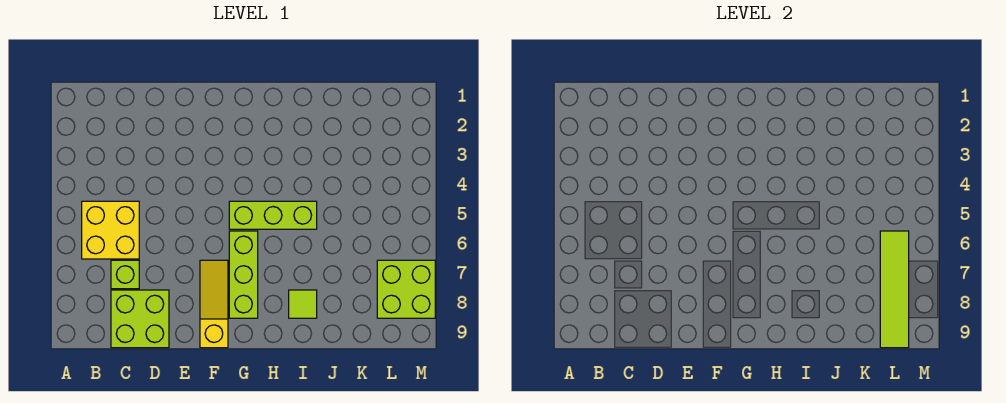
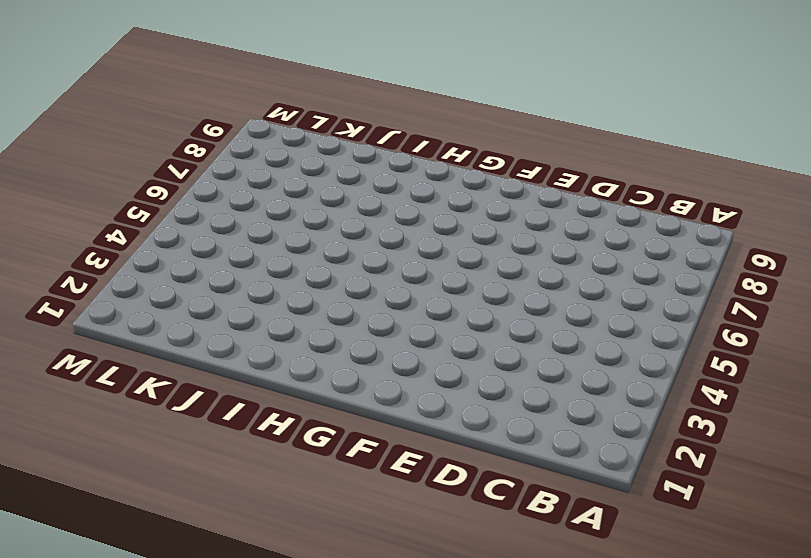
none -> yellow 2x2 brick [82,201,139,259]
none -> lime 1x1 brick [111,260,139,289]

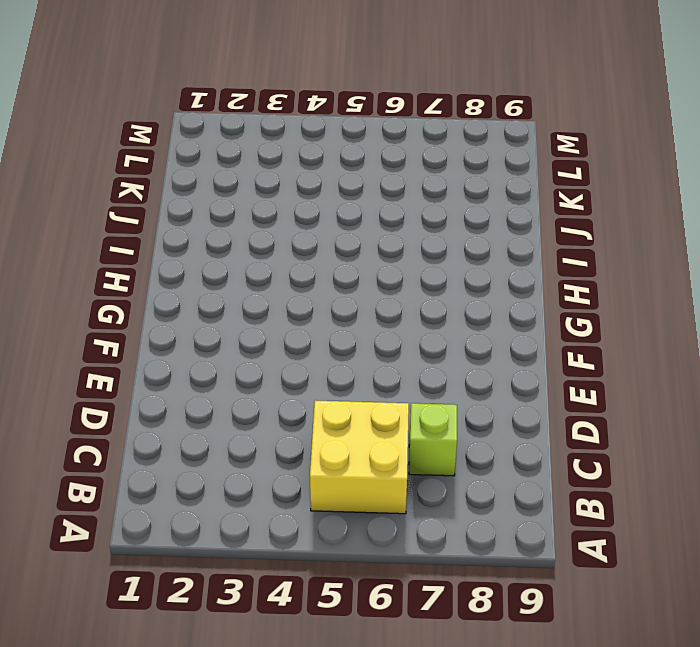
none -> lime 2x2 brick [111,290,169,348]
none -> yellow 1x3 slope [200,260,228,348]

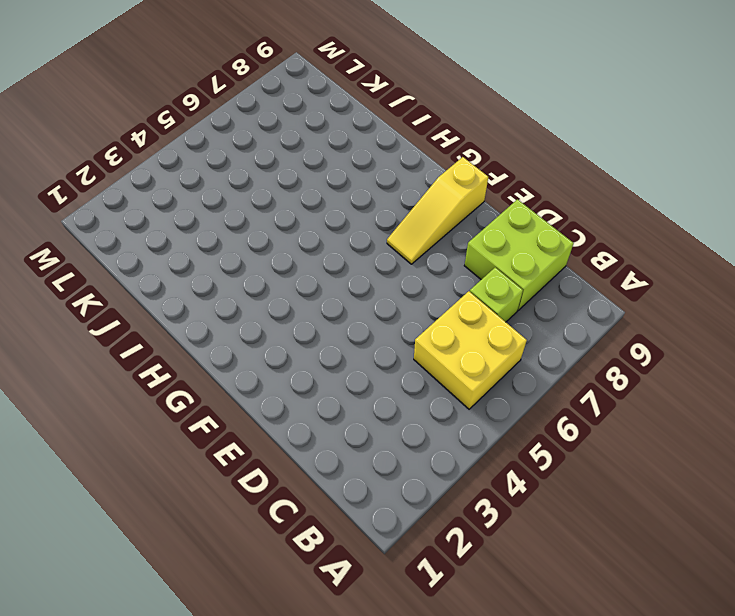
none -> lime 1x3 brick [229,201,317,229]
none -> lime 1x3 brick [229,231,258,318]

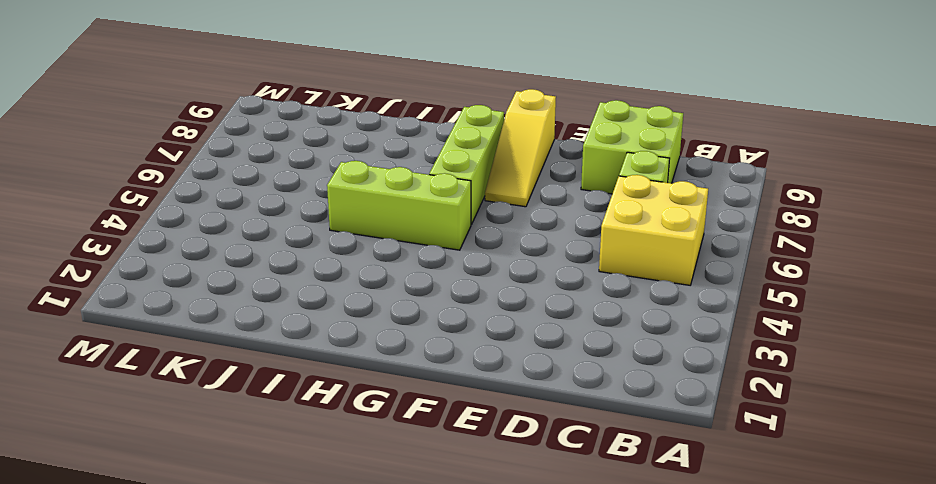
none -> lime 1x1 tile [289,290,317,318]
none -> lime 2x2 brick [377,260,435,318]

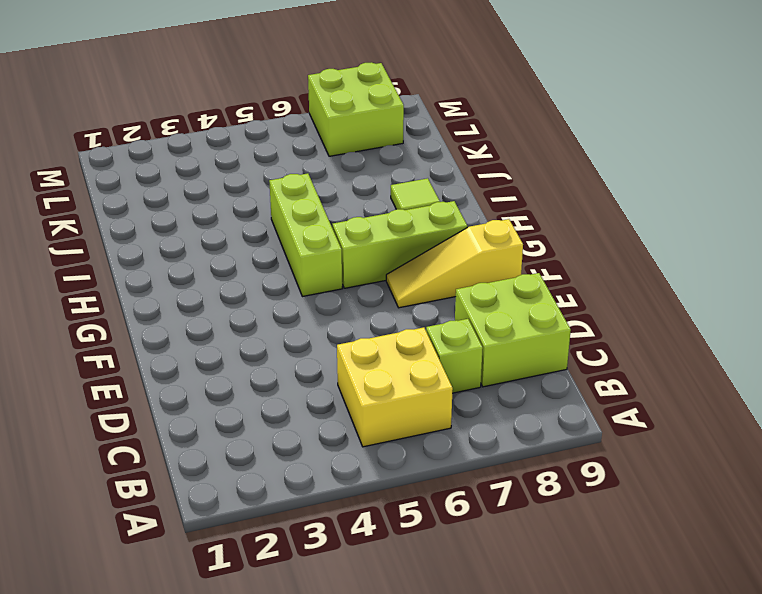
none -> lime 1x4 tile [880,231,909,348]

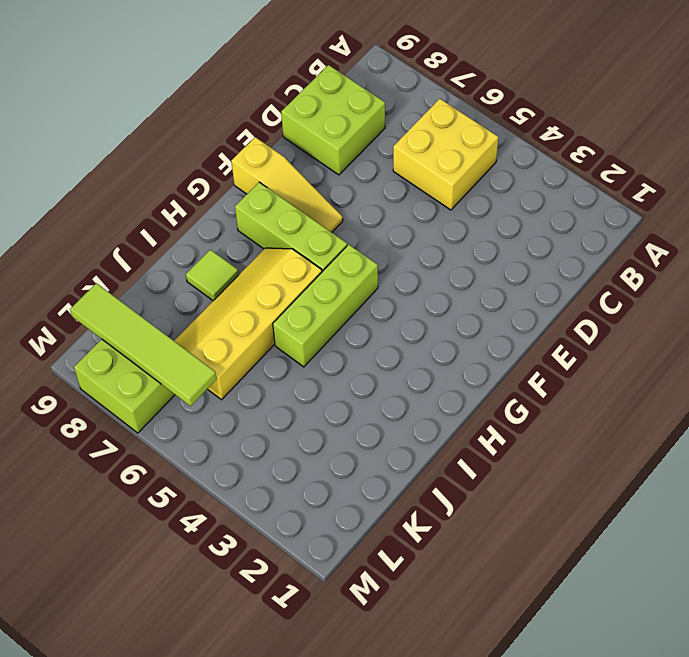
yellow 2x4 slope [174,248,322,400] -> none
none -> lime 1x1 brick [111,260,139,289]

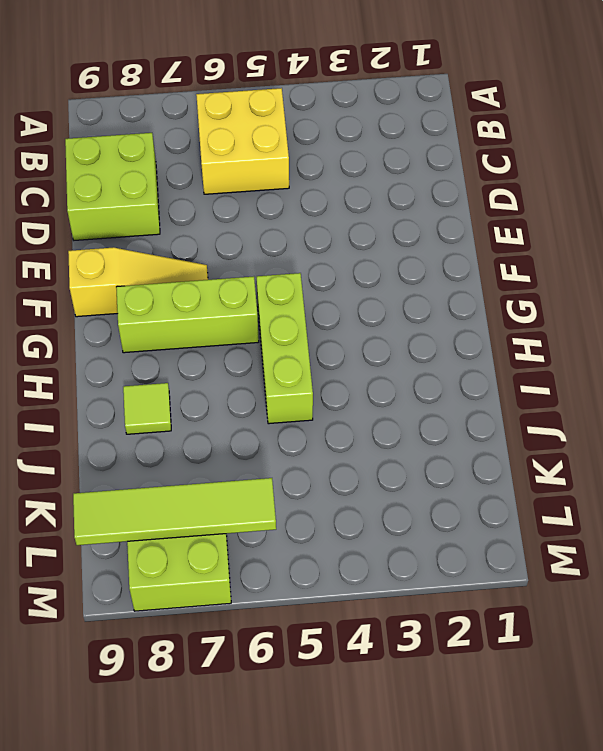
none -> lime 1x1 brick [111,260,139,289]

